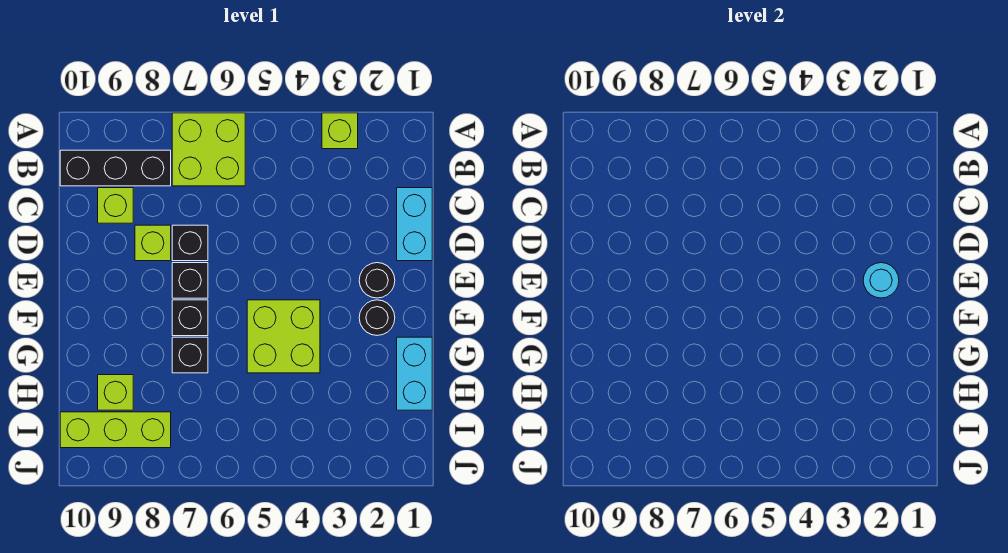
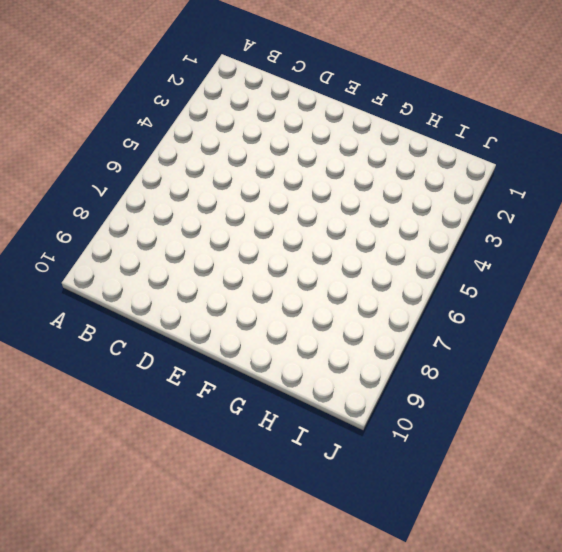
none -> lime 1x1 brick [322,113,358,149]
none -> lime 2x2 brick [172,113,245,186]
none -> black 1x3 brick [60,150,171,186]

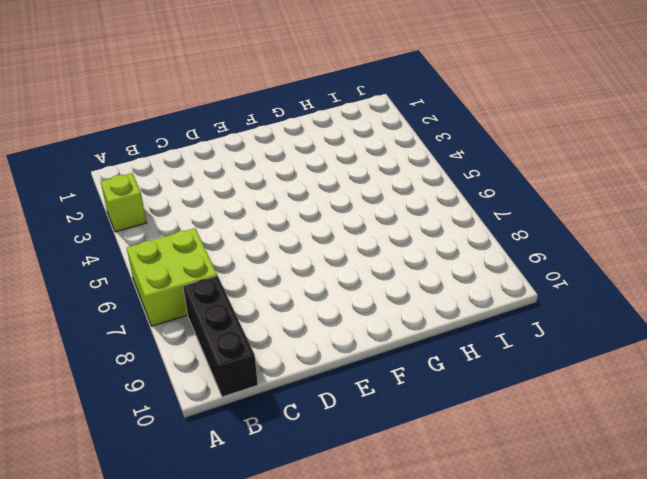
none -> cyan 1x2 brick [397,188,432,261]
none -> lime 1x1 brick [98,188,133,223]
none -> black 1x1 brick [172,225,208,261]

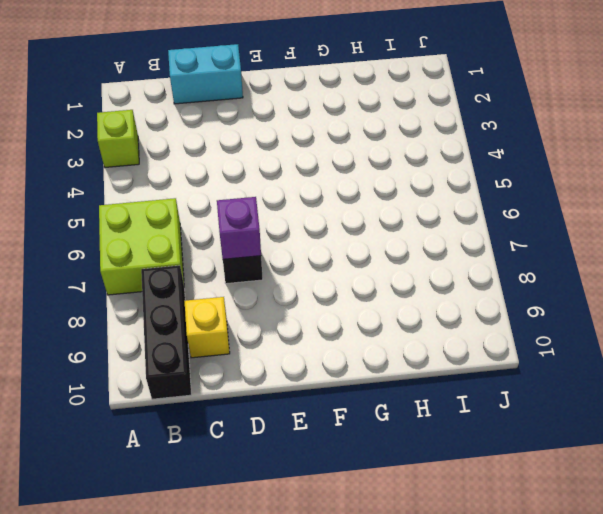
yellow 1x1 brick [185,297,230,358] -> lime 1x1 brick [98,188,133,223]
purple 1x1 brick [217,197,261,259] -> none
none -> lime 1x1 brick [135,225,171,261]
none -> black 1x1 round brick [359,263,395,298]
none -> black 1x1 brick [172,263,208,298]

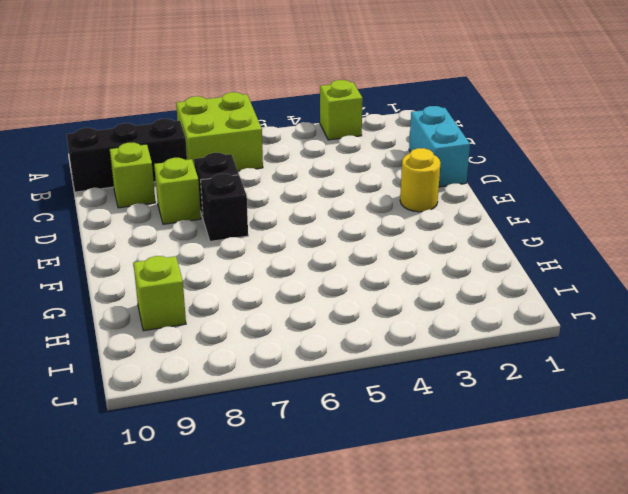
yellow 1x1 round brick [400,148,440,212] -> black 1x1 round brick [359,263,395,298]
none -> black 1x1 round brick [359,300,395,335]
none -> lime 2x2 brick [247,300,320,373]
none -> black 1x1 brick [172,300,208,336]

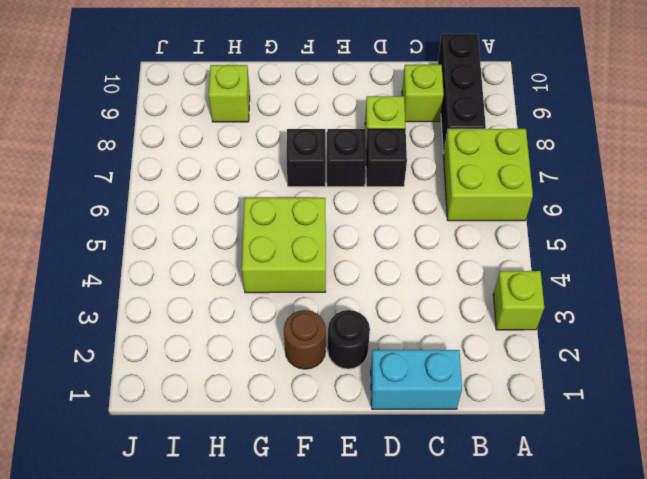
brown 1x1 round brick [284,310,326,369] -> black 1x1 round brick [359,300,395,335]
none -> cyan 1x2 brick [397,337,432,410]
none -> black 1x1 brick [172,337,208,373]
none -> lime 1x3 brick [60,412,171,448]

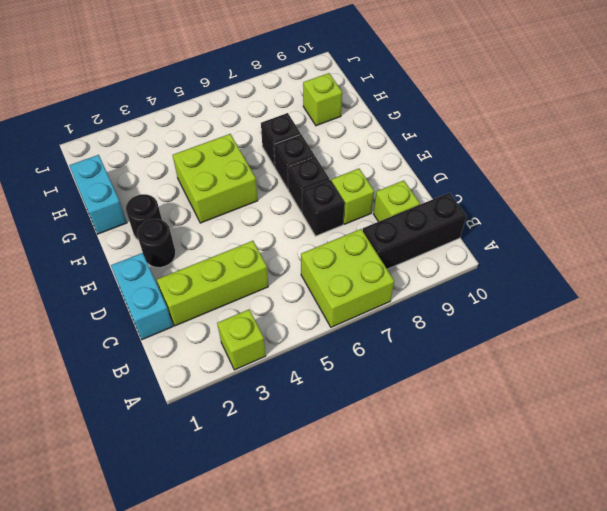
lime 1x3 brick [157,241,268,326] -> lime 1x3 brick moved to [60,412,171,448]
none -> cyan 1x1 round brick [863,263,899,298]

